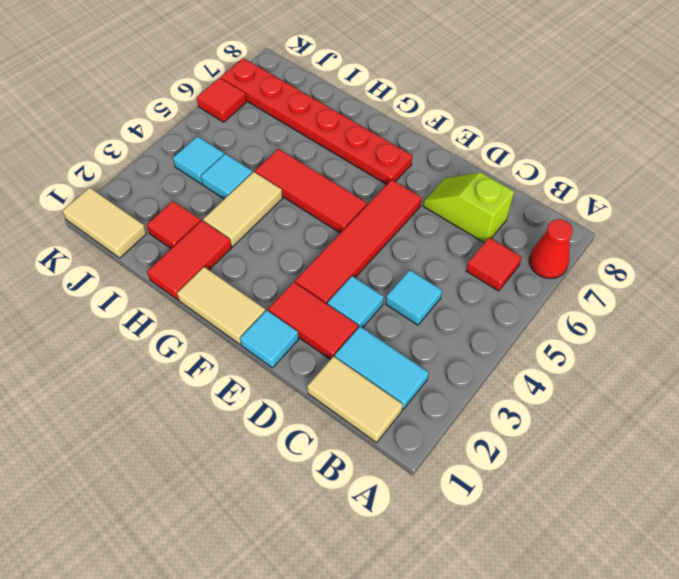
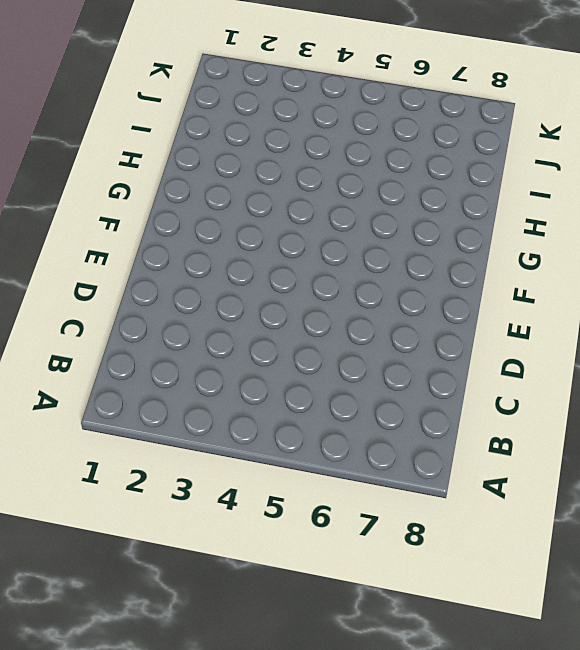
none -> red 1x1 cone [529,219,573,279]
none -> tan 1x2 tile [307,356,403,443]
none -> cyan 1x2 tile [335,327,429,410]

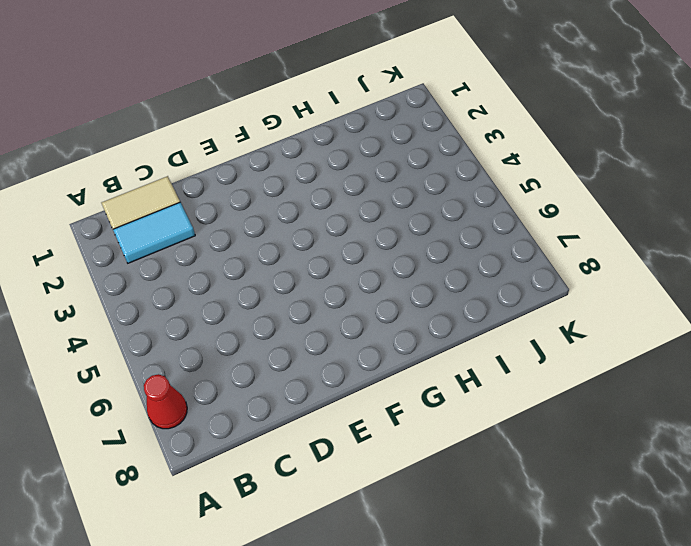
none -> red 1x1 tile [466,238,522,291]
none -> cyan 1x1 tile [386,270,442,325]
none -> lime 1x2 slope [423,172,514,243]

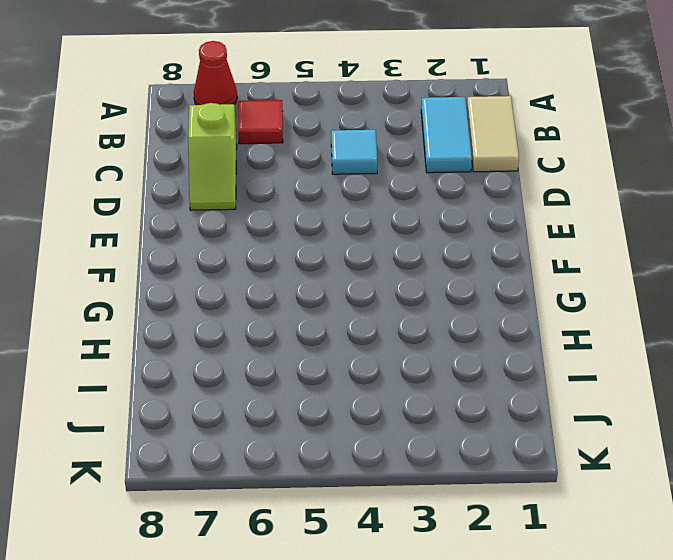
none -> red 1x2 tile [268,282,358,359]
none -> cyan 1x1 tile [328,276,384,328]
none -> cyan 1x1 tile [240,310,299,368]

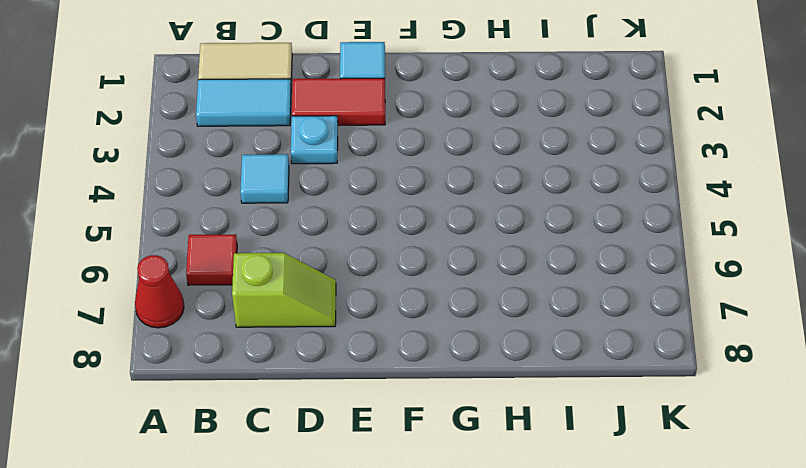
cyan 1x1 plate [291,116,338,164] -> cyan 1x1 tile [328,276,384,328]
none -> red 1x4 tile [295,180,422,304]
none -> tan 1x2 tile [177,267,265,344]
none -> red 1x3 tile [255,149,367,233]

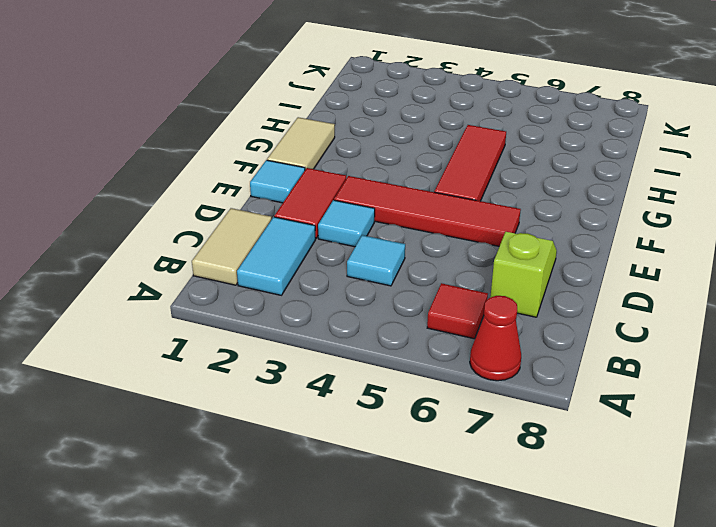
none -> red 1x6 plate [221,58,412,185]
none -> red 1x2 tile [147,220,232,300]
none -> tan 1x2 tile [203,172,282,247]

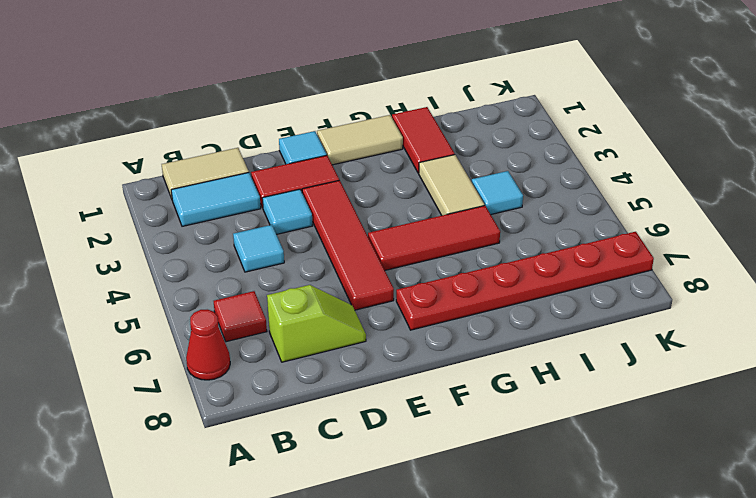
none -> red 1x1 tile [147,201,201,248]
none -> tan 1x2 tile [62,188,147,258]
none -> cyan 1x1 tile [173,136,224,184]

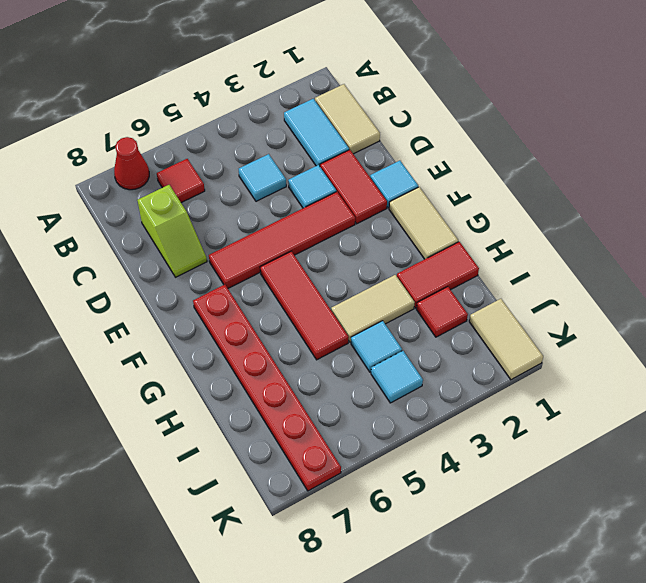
none -> red 1x1 tile [197,78,246,122]

